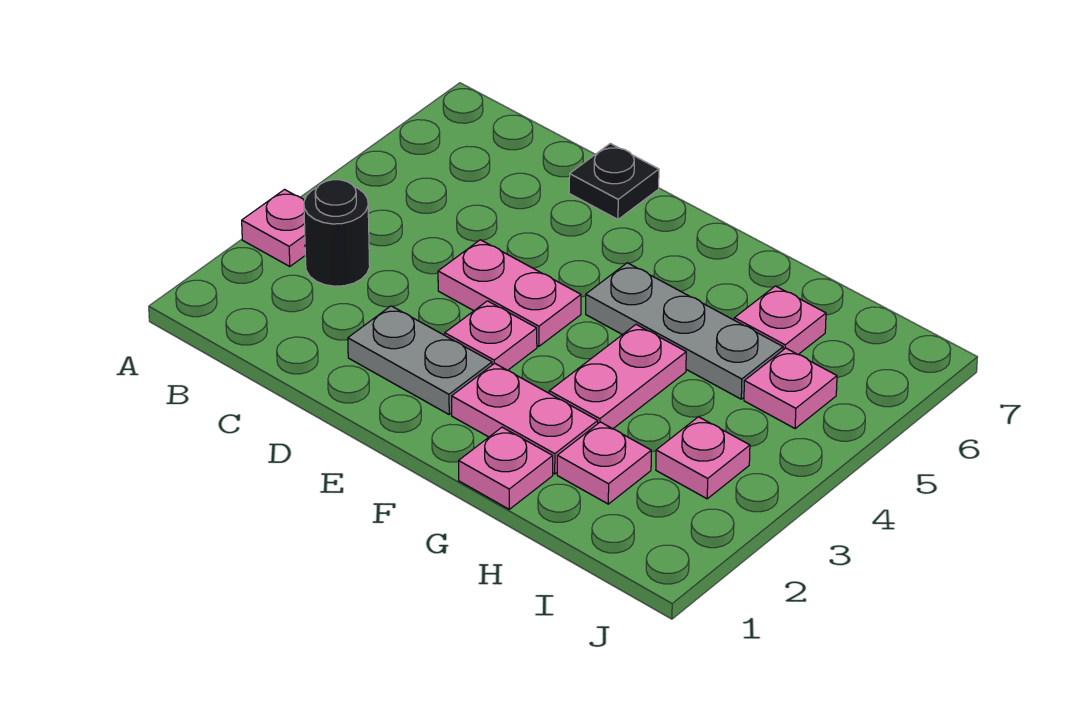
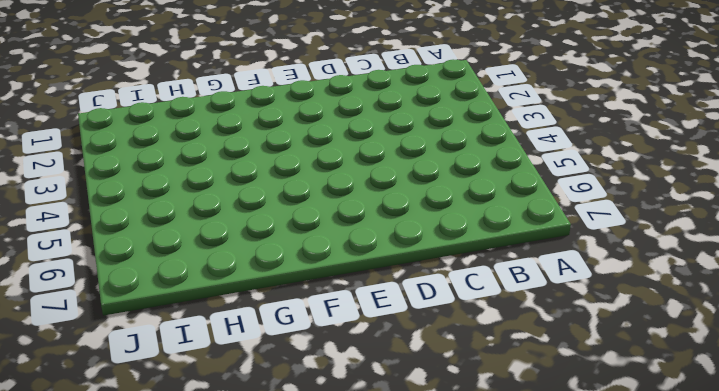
none -> pink 1x1 plate [242,190,305,267]
none -> black 1x1 round brick [304,180,370,286]
none -> grey 1x2 plate [348,306,492,414]

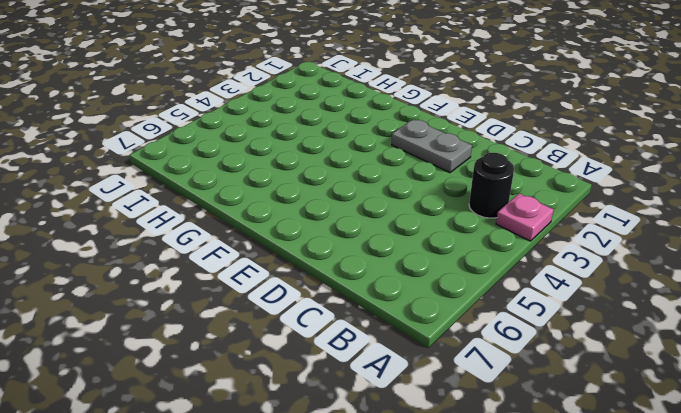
none -> pink 1x2 plate [438,240,581,346]
none -> black 1x1 plate [569,143,659,219]
none -> pink 1x1 plate [445,301,537,370]

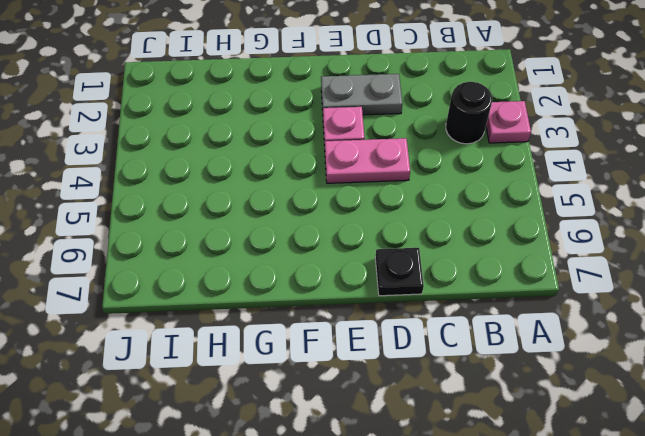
none -> pink 1x2 plate [452,363,598,474]
none -> grey 1x3 plate [586,263,783,399]
none -> pink 1x1 plate [459,427,553,509]

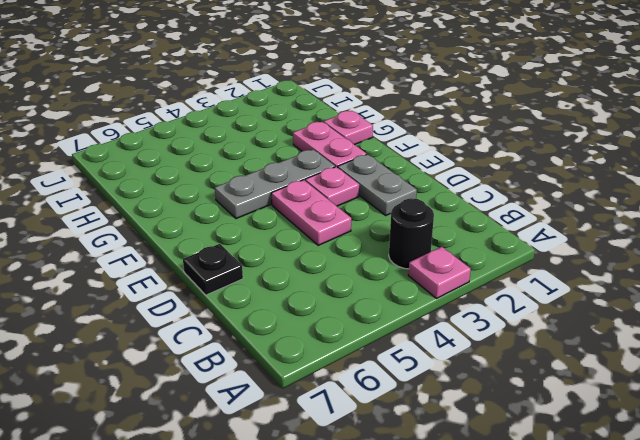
grey 1x3 plate [215,149,335,219] -> grey 1x3 plate turned to [586,263,783,399]
none -> pink 1x2 plate [549,325,686,429]
none -> pink 1x1 plate [557,422,651,504]
none -> pink 1x1 plate [734,286,826,354]

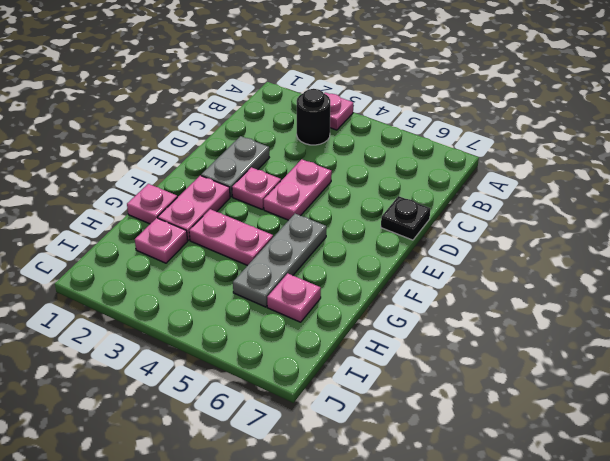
none -> pink 1x1 plate [656,417,750,499]
none -> pink 1x1 plate [744,348,837,428]

